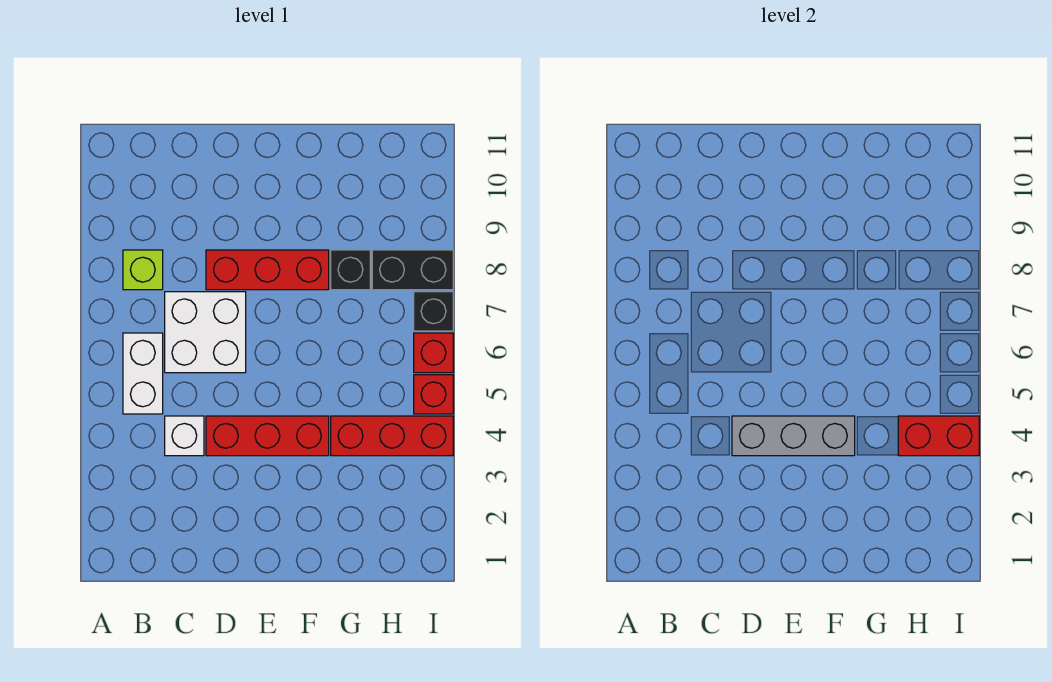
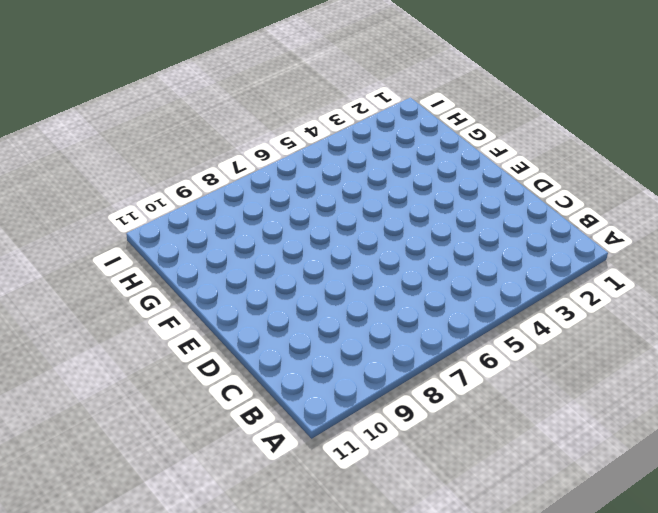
none -> white 1x2 brick [123,333,163,414]
none -> lime 1x1 brick [123,250,163,290]
none -> white 1x1 brick [165,416,204,456]

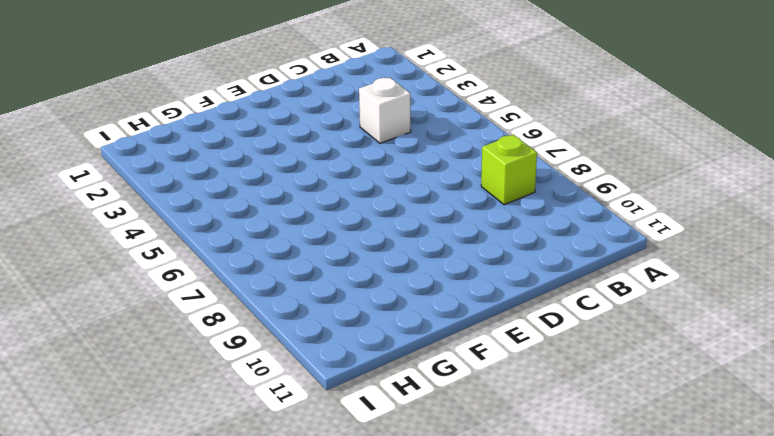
none -> white 1x2 brick [123,333,163,414]
none -> white 2x2 brick [165,292,246,373]
none -> red 1x3 brick [206,416,329,456]

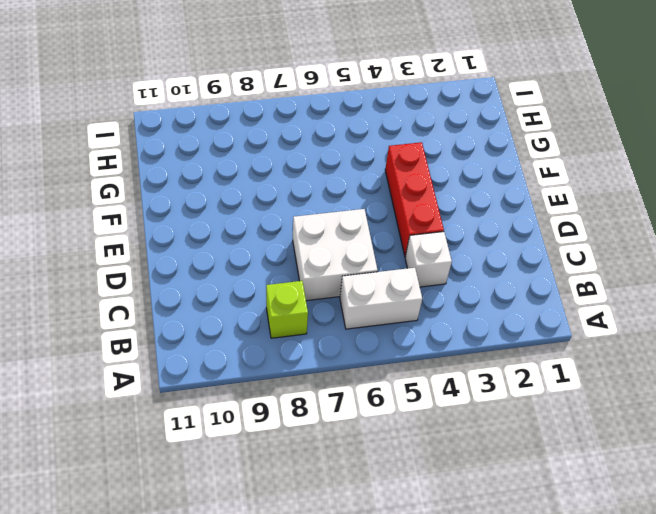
none -> red 1x3 brick [206,250,329,290]
none -> red 1x3 brick [331,416,453,456]
none -> black 1x1 brick [331,250,370,290]

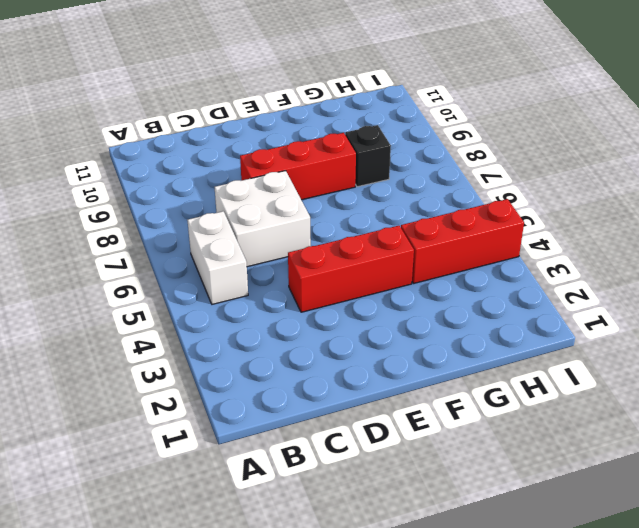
none -> lime 1x1 brick [123,250,163,290]
none -> white 1x1 brick [165,416,204,456]
none -> black 1x2 brick [372,250,453,290]

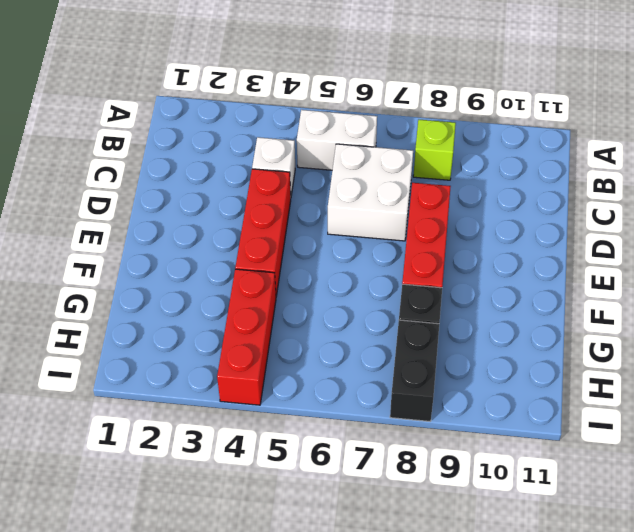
none -> red 1x1 brick [414,375,453,414]
none -> red 1x1 brick [414,333,453,373]
none -> black 1x1 brick [414,292,453,331]

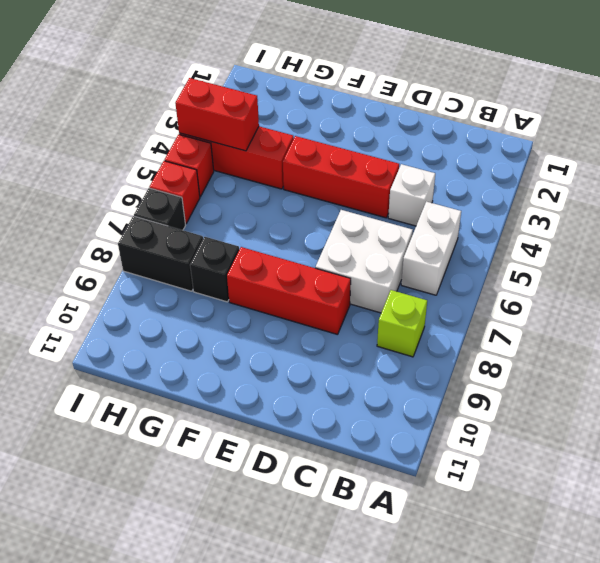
none -> grey 1x3 brick [732,416,855,456]

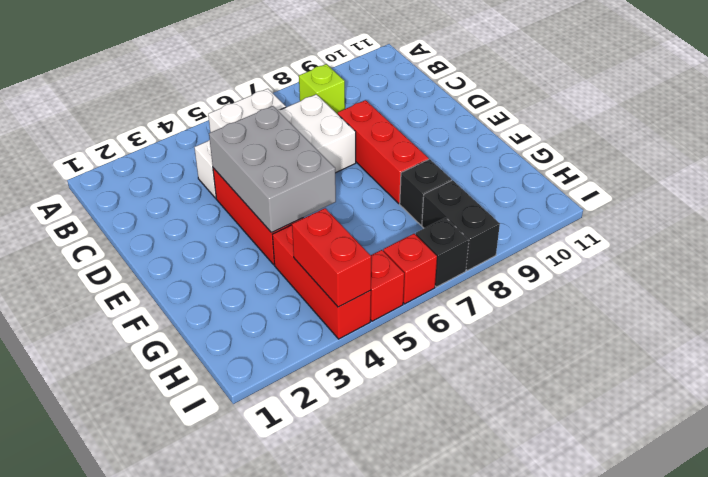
grey 2x3 brick [209,106,336,233] -> grey 1x3 brick [732,416,855,456]

